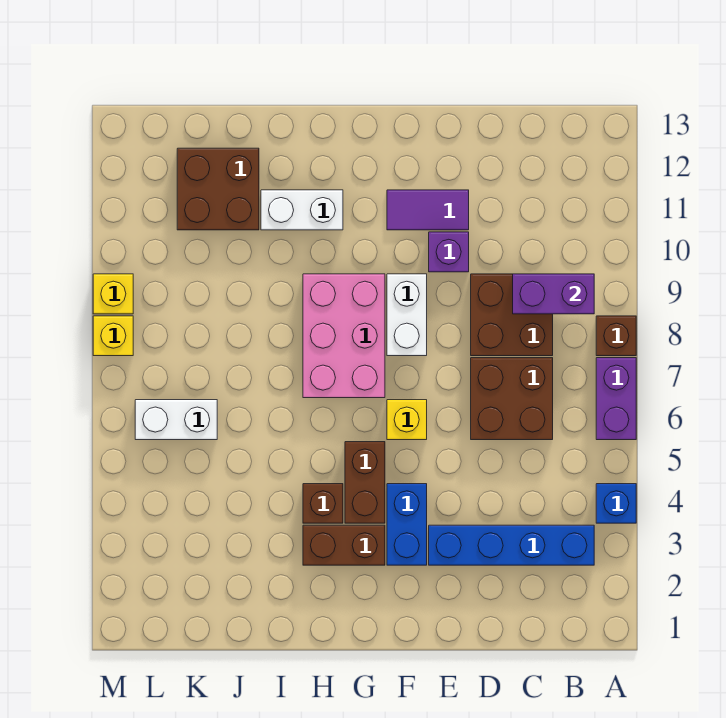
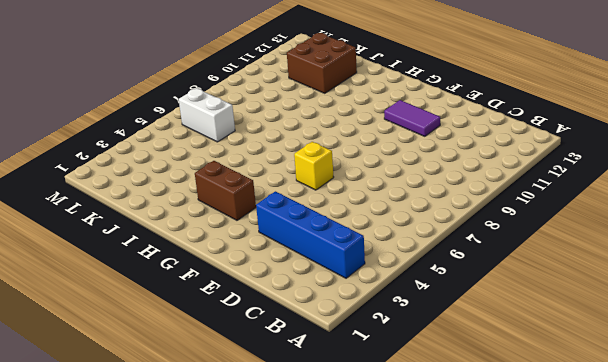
none -> blue 1x1 brick [596,484,636,523]
none -> purple 1x2 brick [596,358,636,440]
none -> brown 1x1 brick [596,316,636,356]

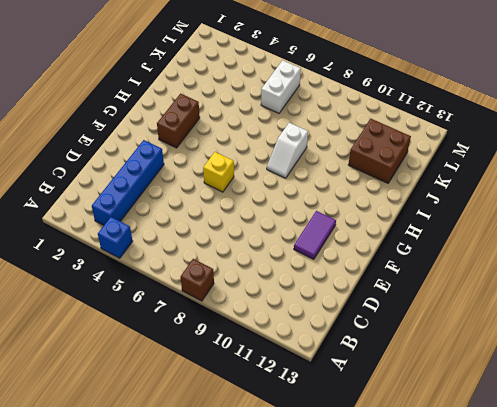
white 1x2 slope [267,123,308,178] -> pink 2x3 brick [303,274,385,398]
none -> purple 1x2 brick [596,358,636,440]
none -> brown 2x2 brick [471,358,553,440]
none -> brown 2x2 brick [471,274,553,356]

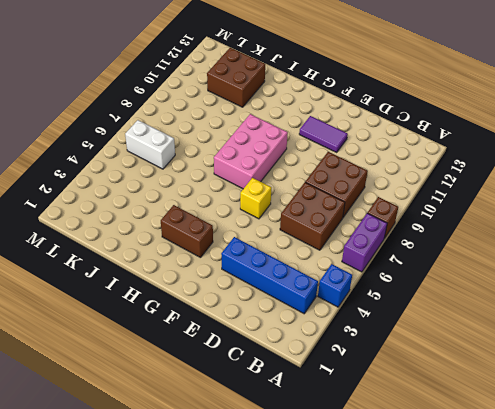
none -> purple 1x1 brick [429,232,469,272]
none -> blue 1x2 brick [387,484,427,565]
none -> white 1x2 brick [387,274,427,356]

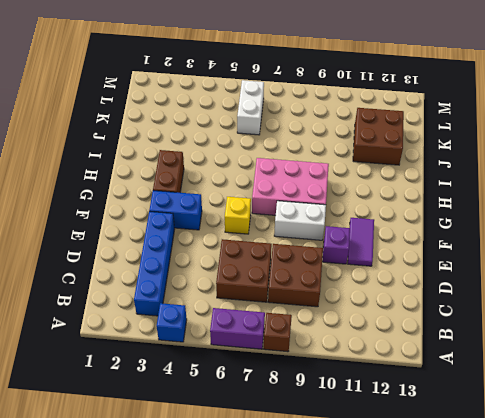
none -> brown 1x2 brick [345,442,385,523]
none -> brown 1x1 brick [303,484,343,523]
none -> white 1x2 brick [261,190,343,230]

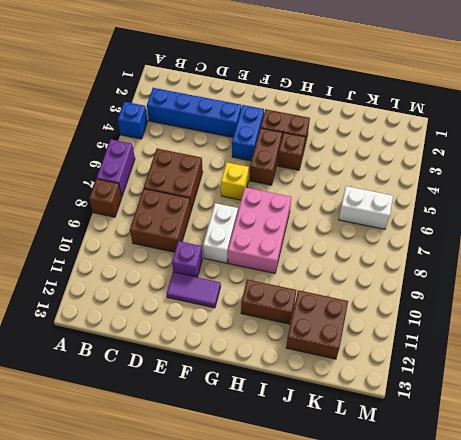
brown 1x2 brick [241,279,297,324] -> white 1x2 brick [261,190,343,230]
none -> yellow 1x1 brick [93,316,133,356]
none -> yellow 1x1 brick [93,274,133,314]
none -> purple 1x2 brick [513,274,594,314]

